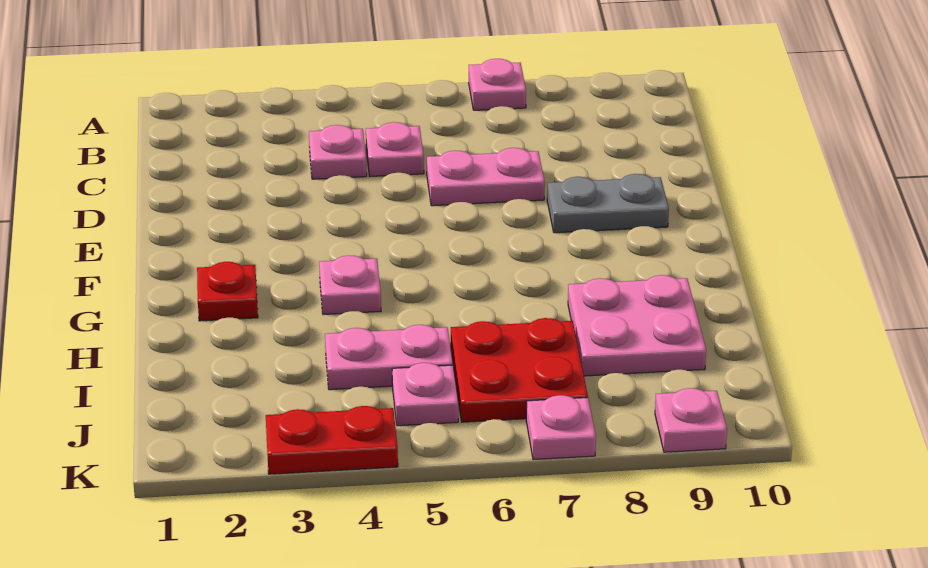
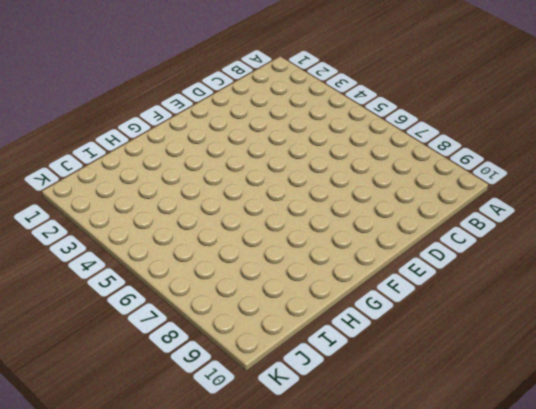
none -> pink 1x1 plate [469,59,526,110]
none -> pink 1x1 plate [309,125,367,179]
none -> pink 1x1 plate [366,122,424,176]

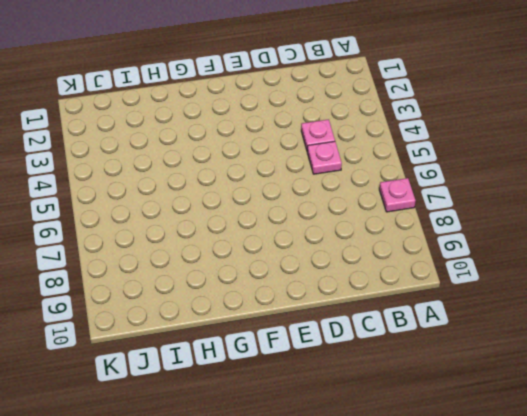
none -> pink 1x2 plate [427,148,545,206]
none -> grey 1x2 plate [547,174,669,233]
none -> red 1x1 plate [197,262,258,321]

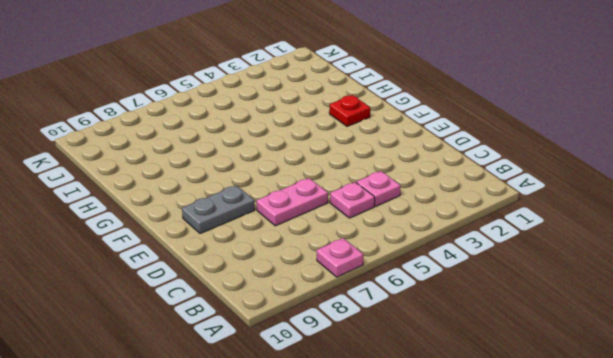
none -> pink 1x1 plate [319,255,381,314]
none -> pink 2x2 plate [568,275,706,376]
none -> pink 1x2 plate [325,325,453,390]

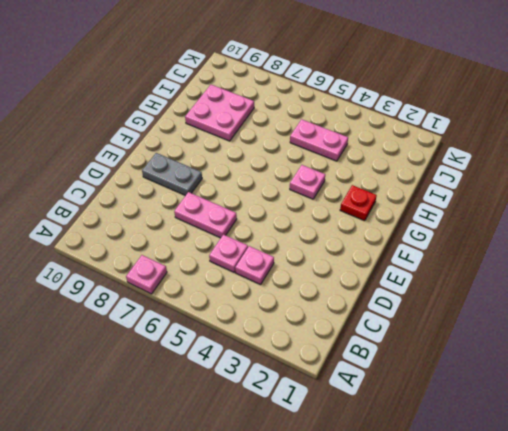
none -> red 2x2 plate [451,318,588,422]
none -> pink 1x1 plate [392,363,458,426]
none -> red 1x2 plate [266,406,398,474]

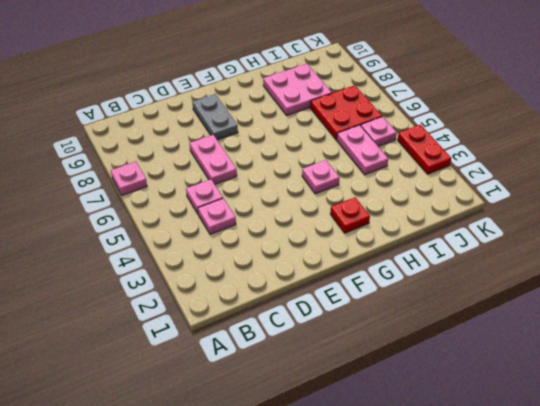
none -> pink 1x1 plate [526,395,596,460]
none -> pink 1x1 plate [655,388,727,452]

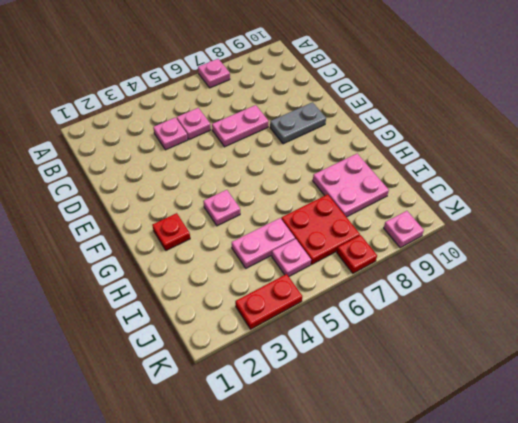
red 1x1 plate [337,235,377,273] -> pink 1x1 plate [526,395,596,460]

